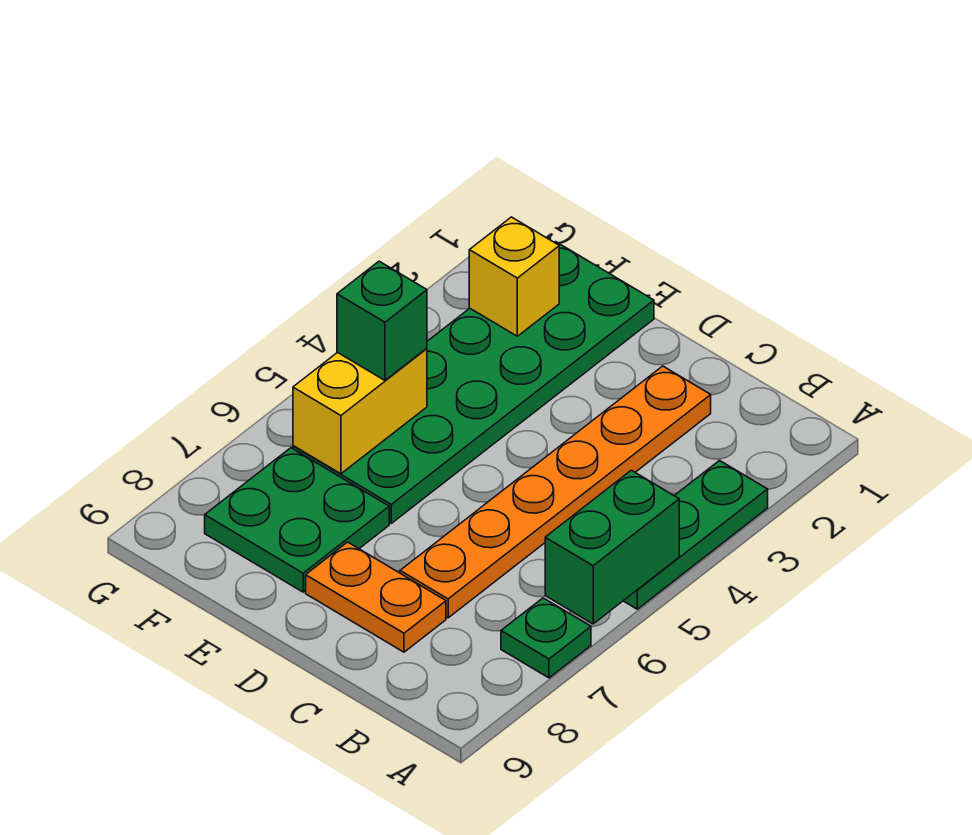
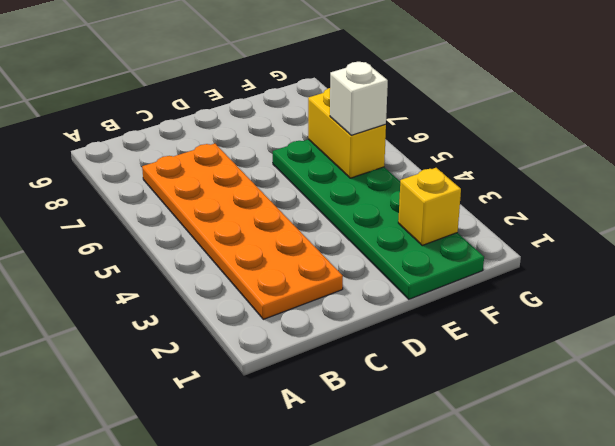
orange 2x6 plate [142,144,343,319] -> orange 1x6 plate [400,366,711,618]
white 1x1 brick [330,62,388,135] -> green 1x1 brick [337,261,427,380]
none -> green 1x3 plate [624,461,768,609]
none -> green 1x1 plate [501,598,591,678]

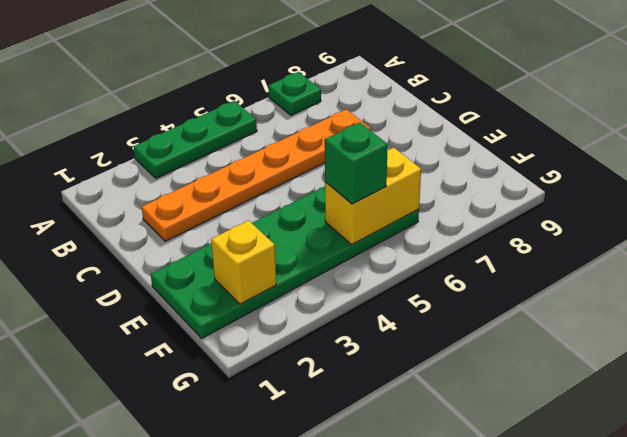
none -> orange 1x2 plate [306,542,446,652]
none -> green 2x2 plate [205,448,389,592]

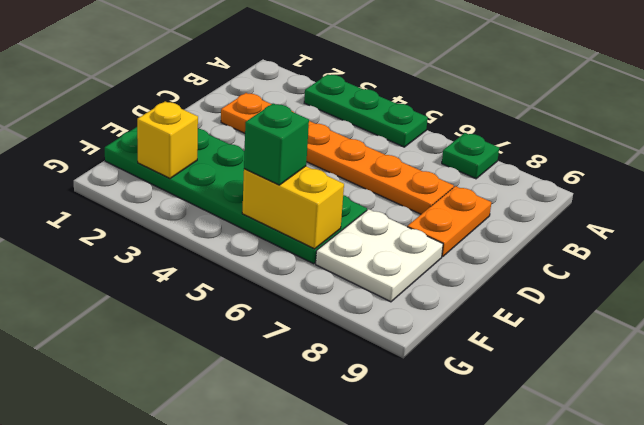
white 2x2 plate [316,209,443,302] -> green 2x2 plate [205,448,389,592]
none -> green 1x2 brick [545,470,679,624]

